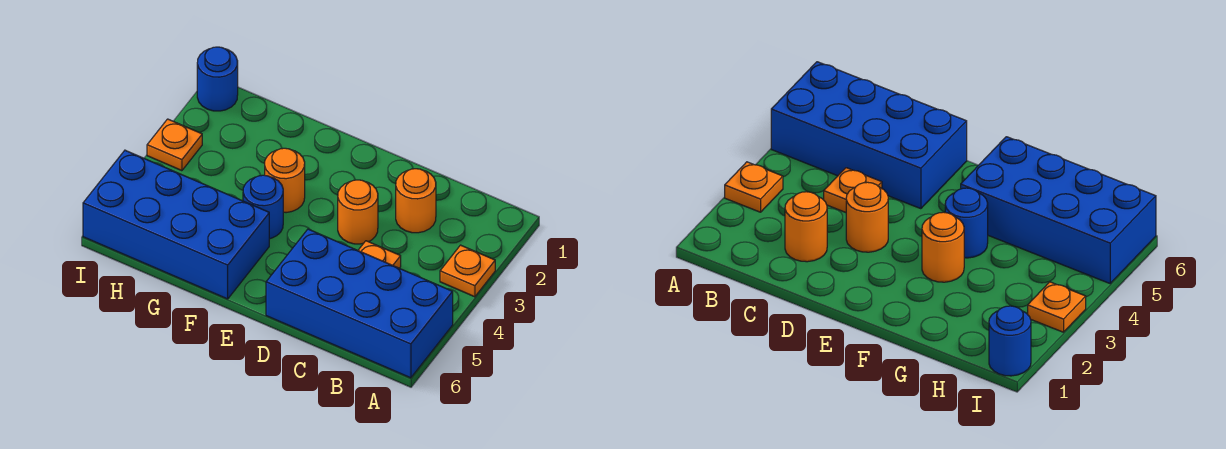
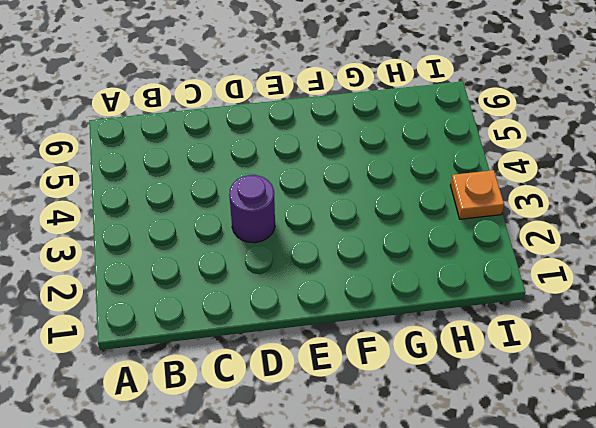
purple 1x1 round brick [229,175,275,243] -> orange 1x1 round brick [338,180,378,244]
none -> orange 1x1 plate [440,245,495,297]
none -> blue 2x4 brick [266,229,453,378]

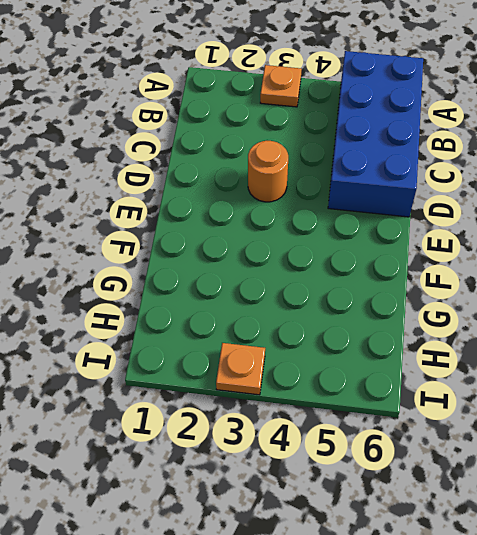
none -> orange 1x1 round brick [396,169,436,233]
none -> orange 1x1 plate [358,241,401,268]

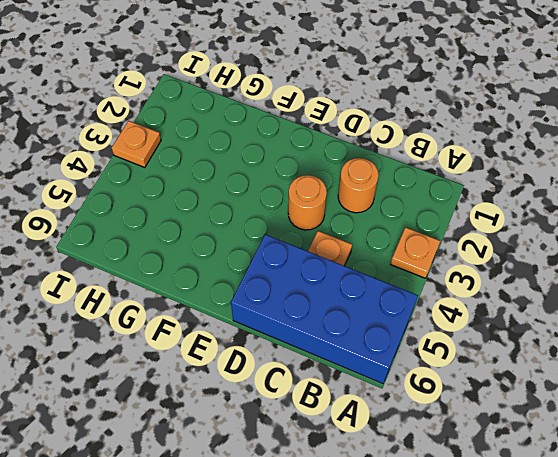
none -> orange 1x1 round brick [265,148,305,213]
none -> blue 1x1 round brick [243,175,283,239]

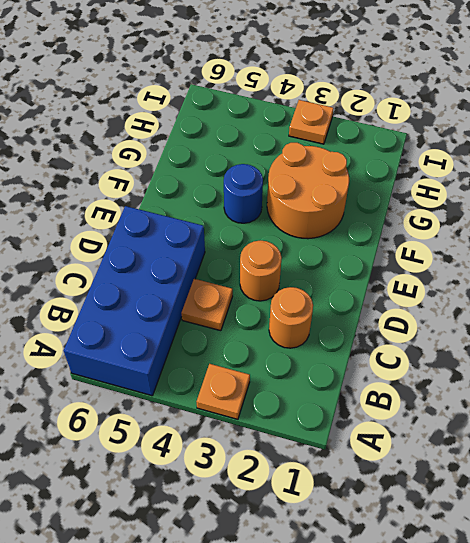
orange 2x2 round brick [267,143,349,239] -> orange 1x1 round brick [265,148,305,213]
none -> blue 2x4 brick [83,150,269,299]
none -> blue 1x1 round brick [197,47,238,111]

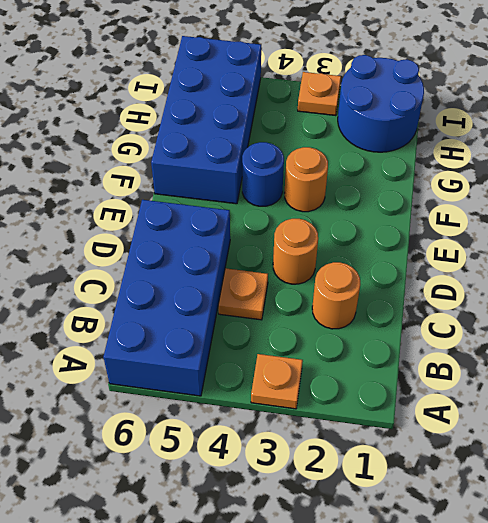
blue 2x2 round brick [338,55,424,152] -> blue 1x1 round brick [197,47,238,111]

